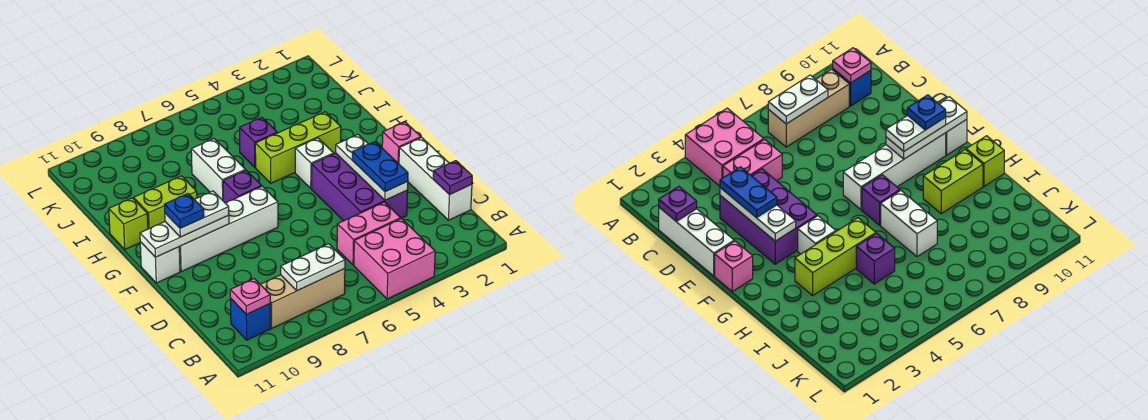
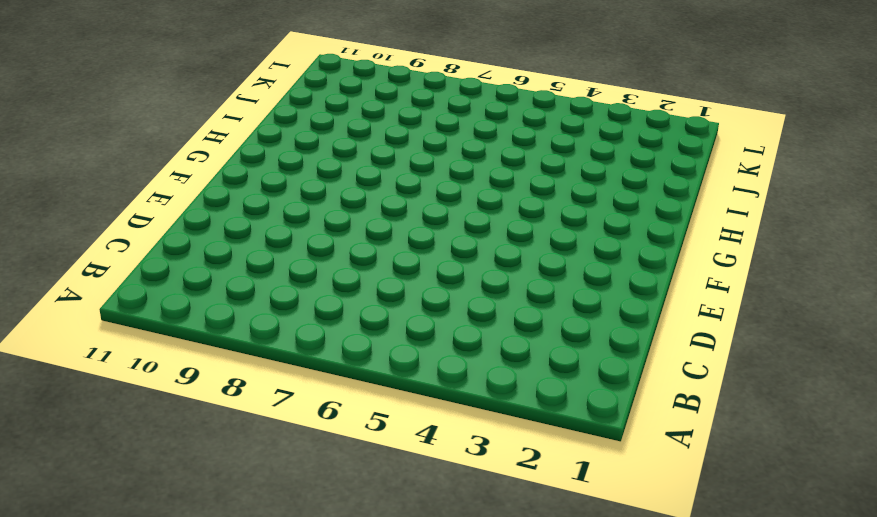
none -> pink 2x2 brick [354,218,435,299]
none -> tan 1x3 brick [260,269,345,328]
none -> blue 1x1 brick [231,299,271,340]

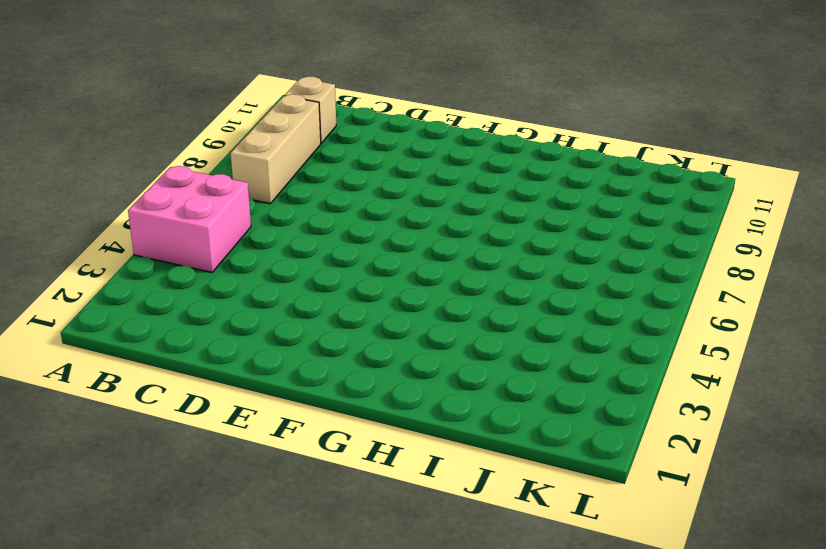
tan 1x1 brick [285,77,336,143] -> blue 1x1 brick [231,299,271,340]
none -> white 1x3 brick [399,137,472,220]
none -> pink 1x2 brick [337,202,401,265]
none -> purple 2x3 brick [312,153,408,221]

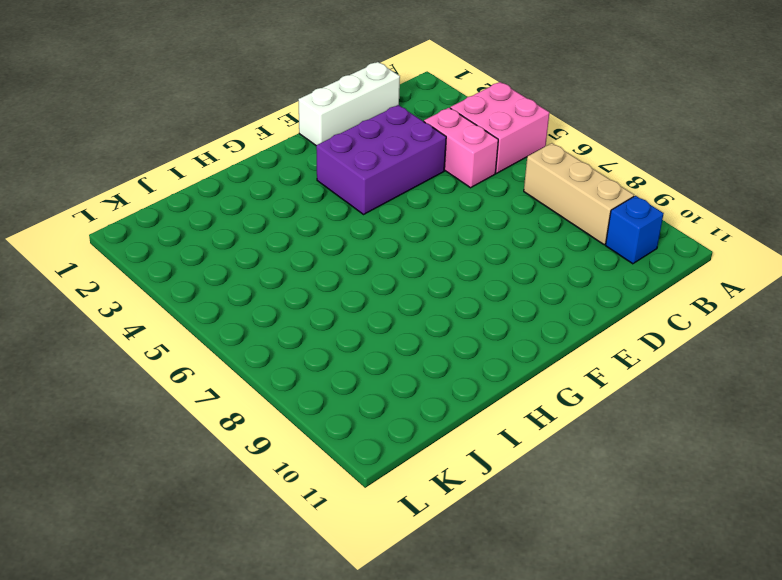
none -> pink 1x1 brick [382,122,421,164]
none -> white 1x4 brick [179,186,278,272]
none -> white 1x1 brick [140,242,180,283]

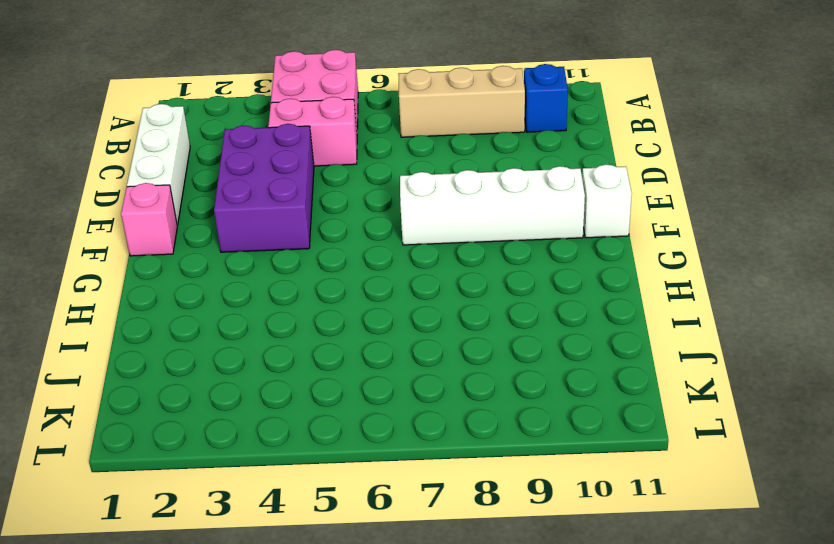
none -> white 1x1 brick [295,138,334,188]
none -> purple 1x1 brick [223,170,262,203]
none -> lime 1x3 brick [255,112,341,183]

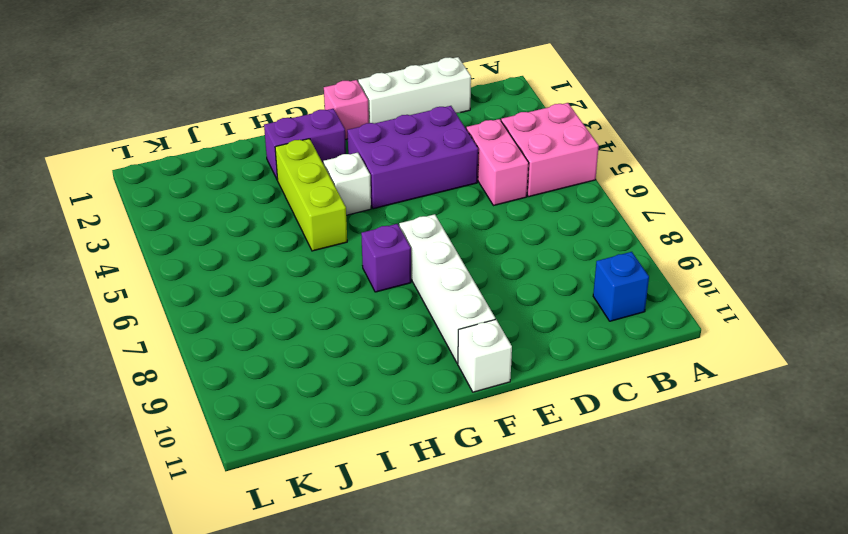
purple 1x2 brick [264,109,346,180] -> none
none -> tan 1x3 brick [260,269,345,328]
none -> white 1x2 brick [191,139,245,200]
none -> lime 1x2 brick [134,176,197,229]

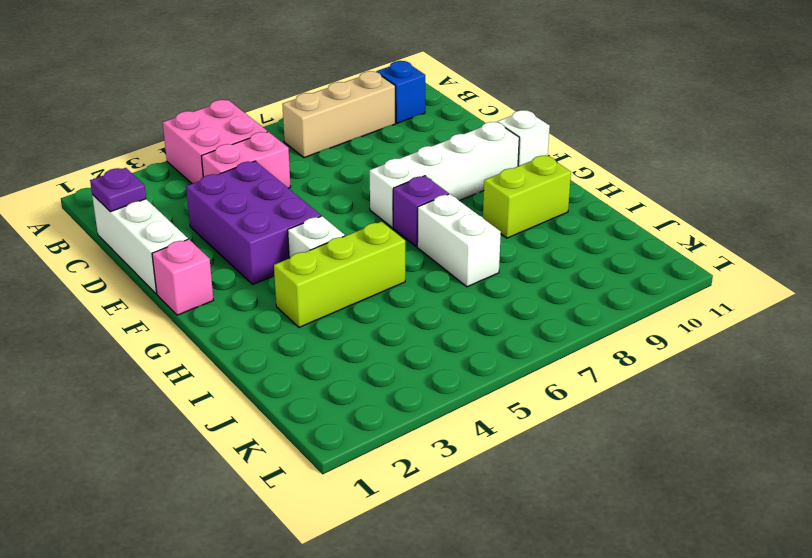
none -> lime 1x1 brick [109,198,148,249]
none -> purple 1x1 brick [240,118,277,167]
none -> white 1x2 plate [281,244,345,291]

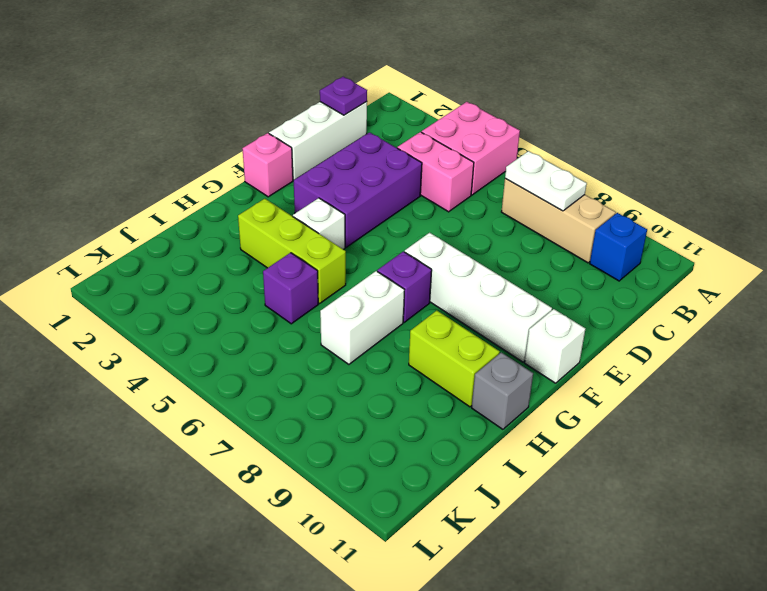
grey 1x1 brick [472,352,533,429] -> lime 1x1 brick [109,198,148,249]
none -> pink 1x1 plate [230,278,270,314]
none -> white 1x3 plate [336,135,408,200]
none -> white 1x3 plate [140,215,229,257]

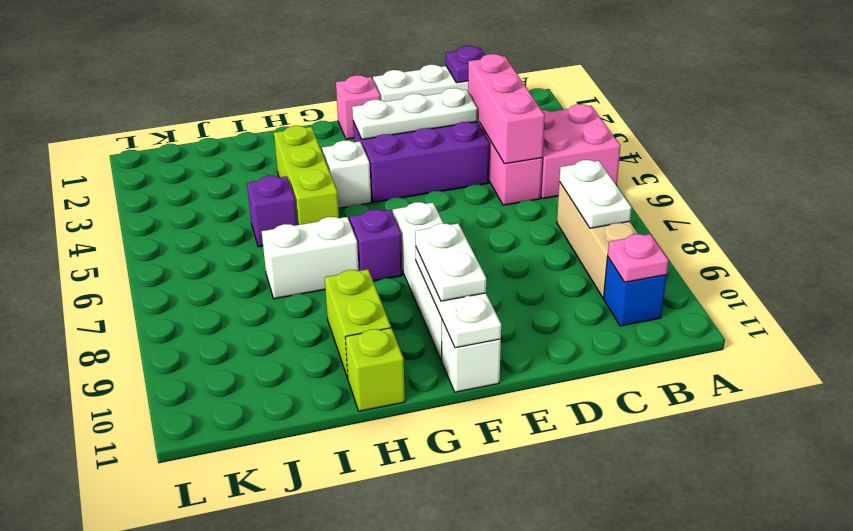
pink 1x3 brick [468,54,545,164] -> none
none -> blue 1x2 plate [352,142,408,192]
none -> blue 1x1 plate [164,194,204,228]

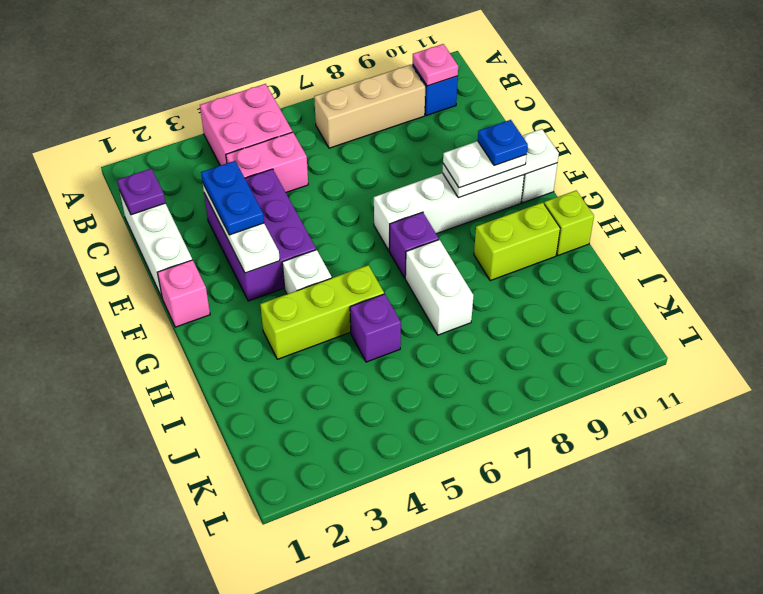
none -> white 1x2 plate [281,244,345,291]

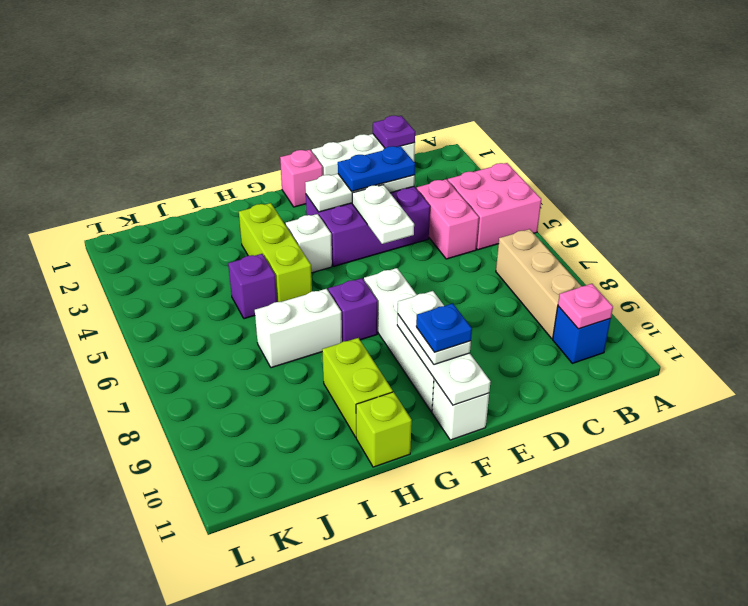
white 1x2 plate [352,185,414,244] -> white 1x2 plate moved to [281,244,345,291]

